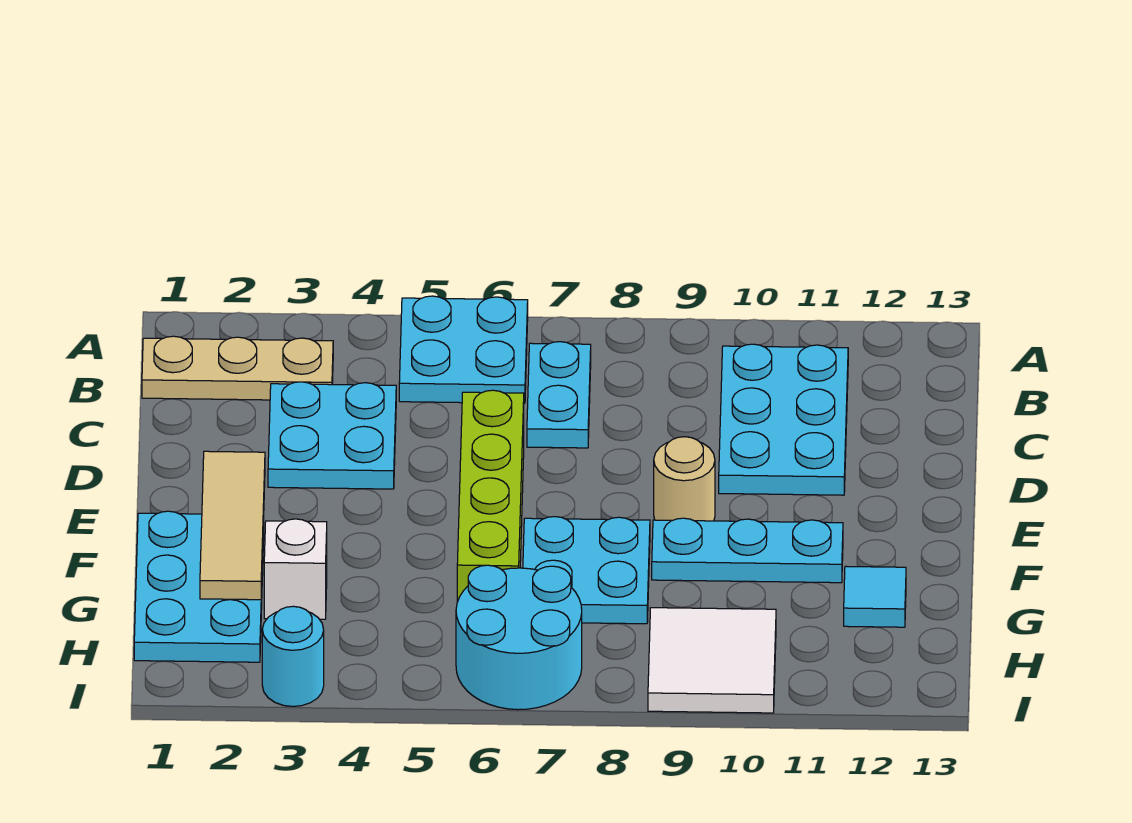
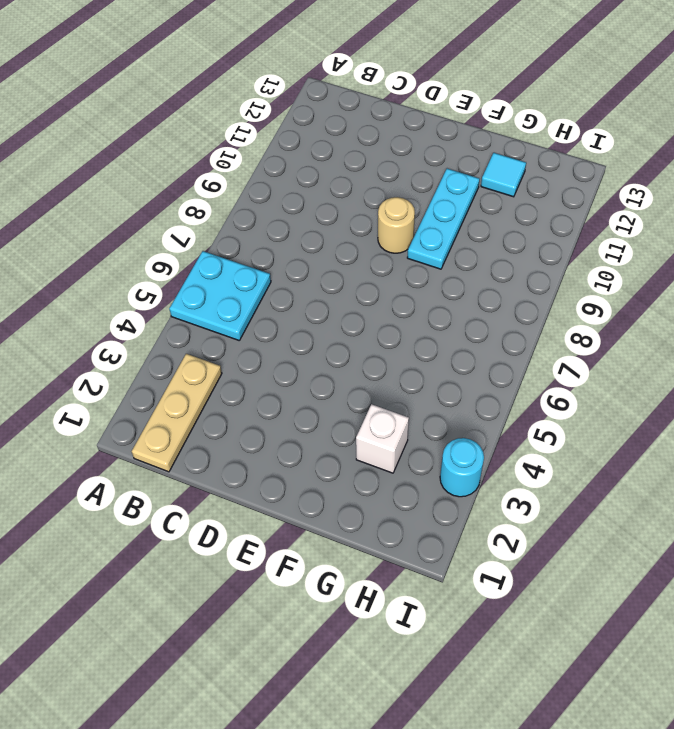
none -> cyan 1x2 plate [527,342,591,448]
none -> cyan 2x3 plate [719,344,848,495]
none -> cyan 2x2 plate [268,382,396,489]

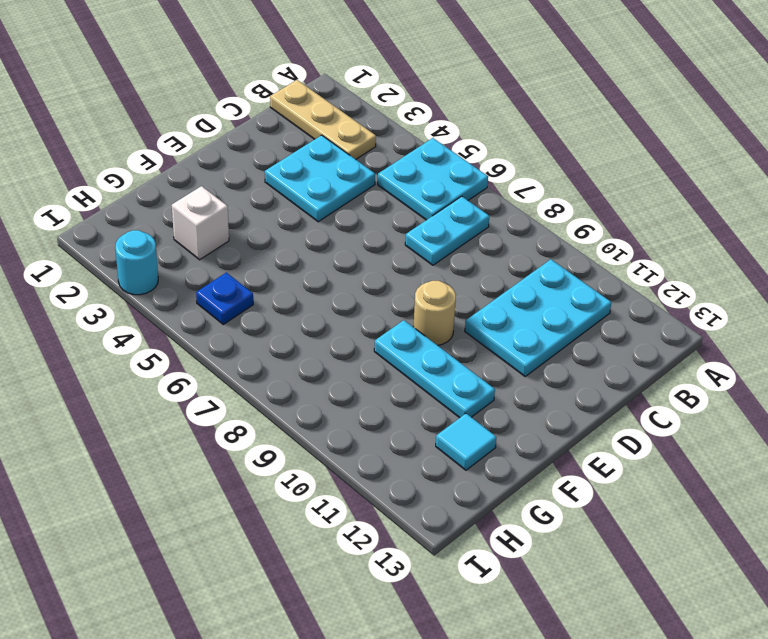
blue 1x1 plate [196,272,253,324] -> none
none -> lime 1x4 brick [457,390,524,602]
none -> cyan 2x3 plate [134,511,264,662]
none -> cyan 2x2 plate [523,517,650,624]

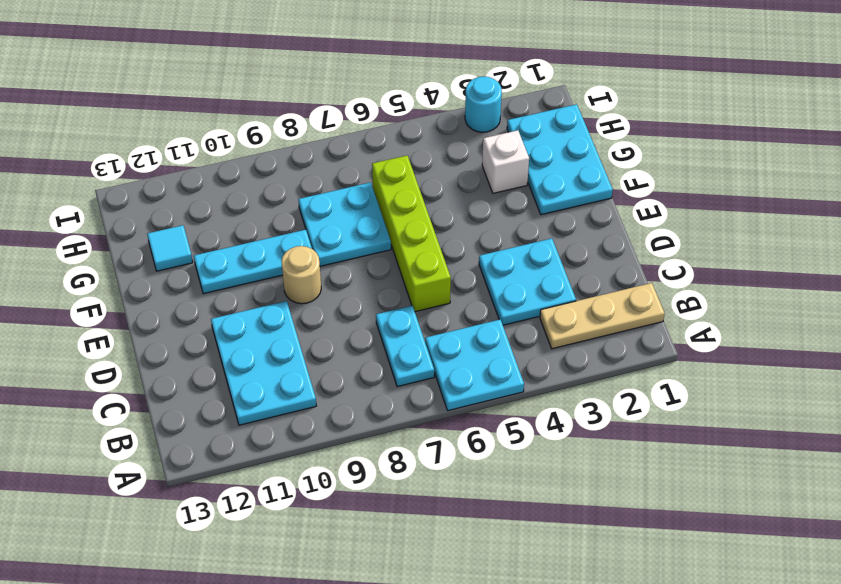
none -> cyan 2x2 round brick [456,565,582,710]
none -> white 2x2 tile [648,608,776,713]
none -> tan 1x3 tile [200,451,265,600]

